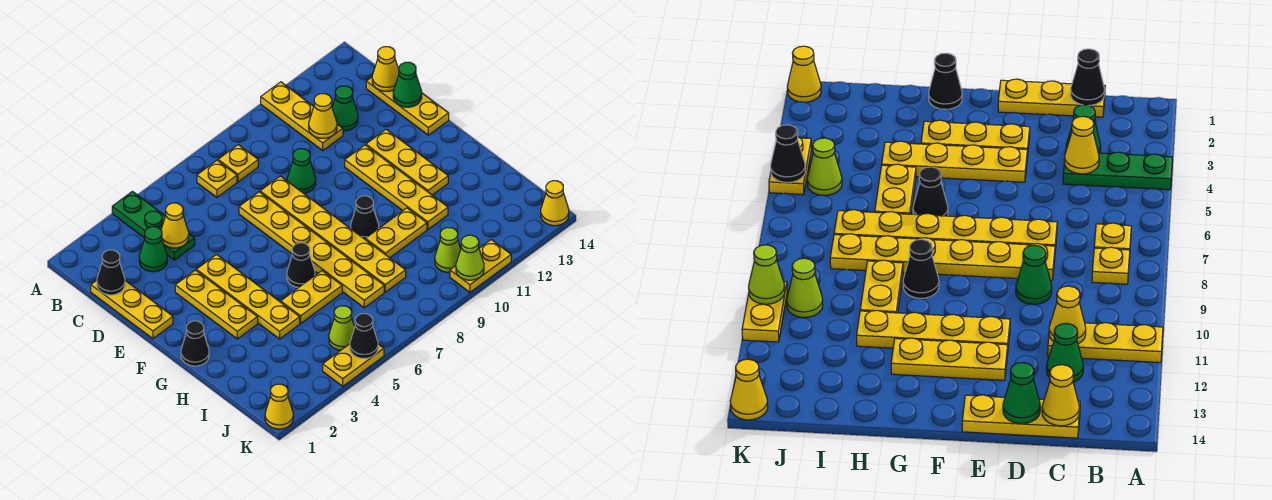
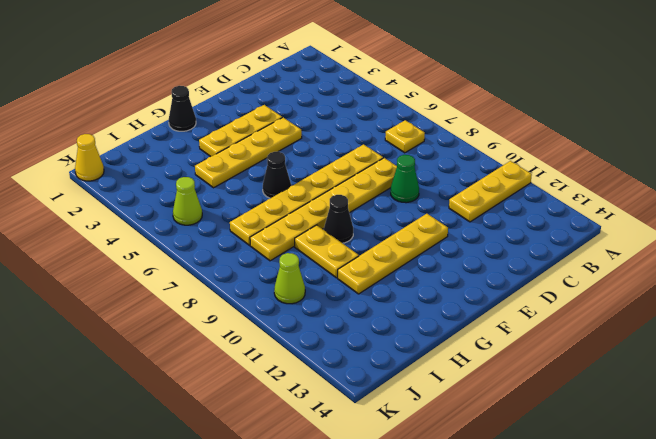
none -> green 1x3 plate [112,192,195,260]
none -> yellow 1x1 plate [218,145,258,182]
none -> yellow 1x3 plate [91,280,173,339]
none -> green 1x1 cone [139,227,167,272]

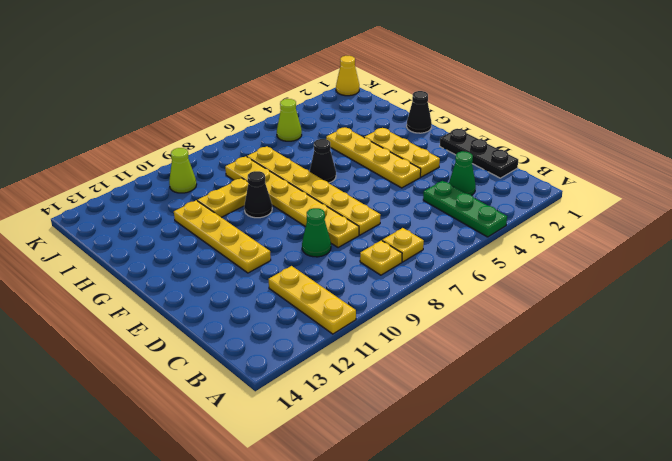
black 1x3 plate [440,129,518,178] -> yellow 1x3 plate [91,280,173,339]
none -> green 1x1 cone [332,86,358,131]
none -> yellow 1x3 plate [366,77,449,135]
none -> yellow 1x3 plate [366,129,448,195]
none -> yellow 1x2 plate [281,271,342,323]

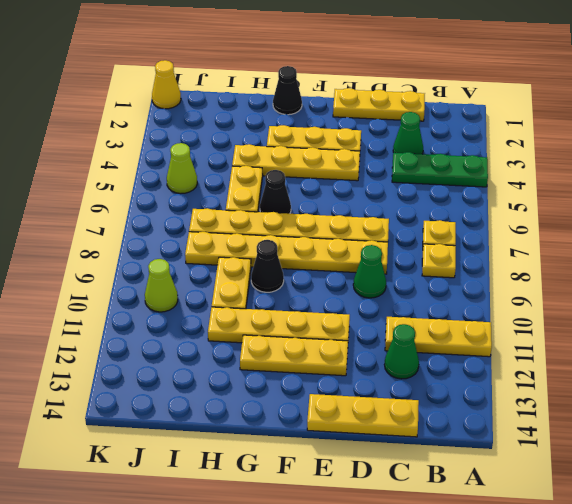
none -> yellow 1x2 plate [323,344,384,386]
none -> yellow 1x2 plate [450,240,511,292]
none -> yellow 1x1 cone [541,181,569,226]
none -> black 1x1 cone [97,250,125,295]

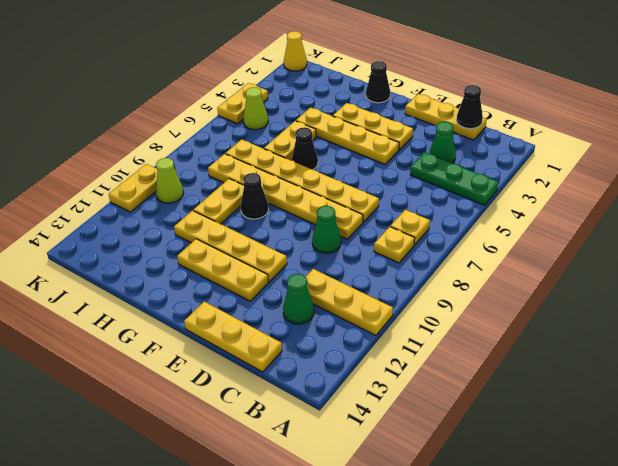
none -> yellow 1x1 cone [541,181,569,226]
none -> yellow 1x1 cone [161,203,189,248]
none -> yellow 1x1 cone [309,94,337,138]
none -> yellow 1x1 cone [372,47,399,91]

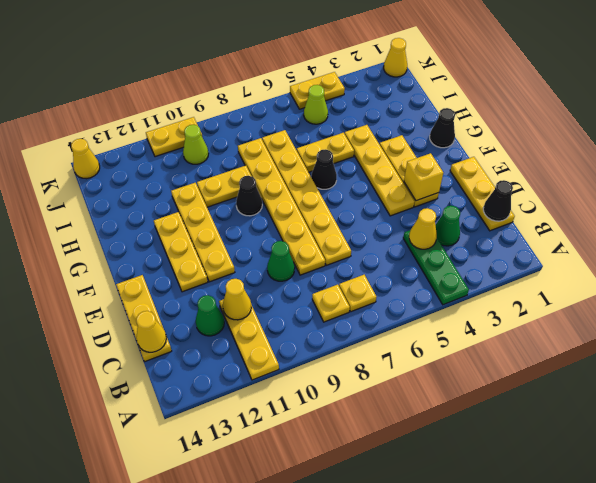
yellow 1x1 brick [404,153,443,201] -> none
none -> green 1x1 cone [393,62,422,107]
none -> black 1x1 cone [350,314,378,358]
none -> lime 1x1 cone [456,235,484,280]

